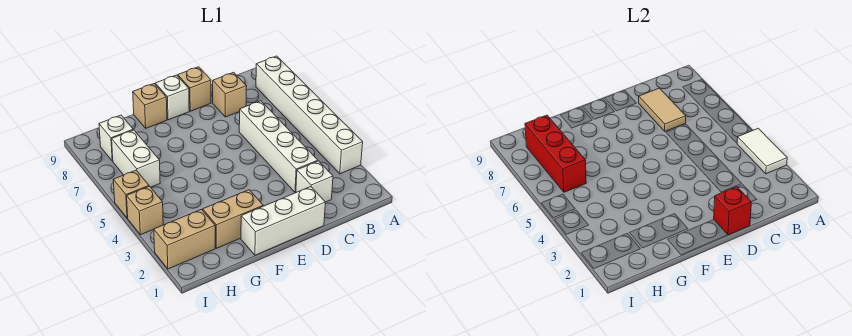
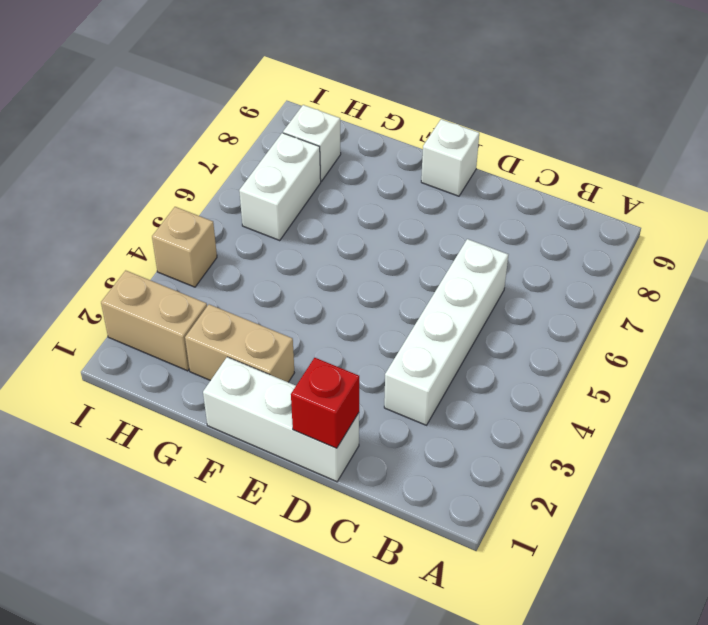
none -> white 1x6 brick [256,56,363,174]
none -> white 1x1 brick [296,161,333,202]
none -> tan 1x1 brick [213,72,247,117]

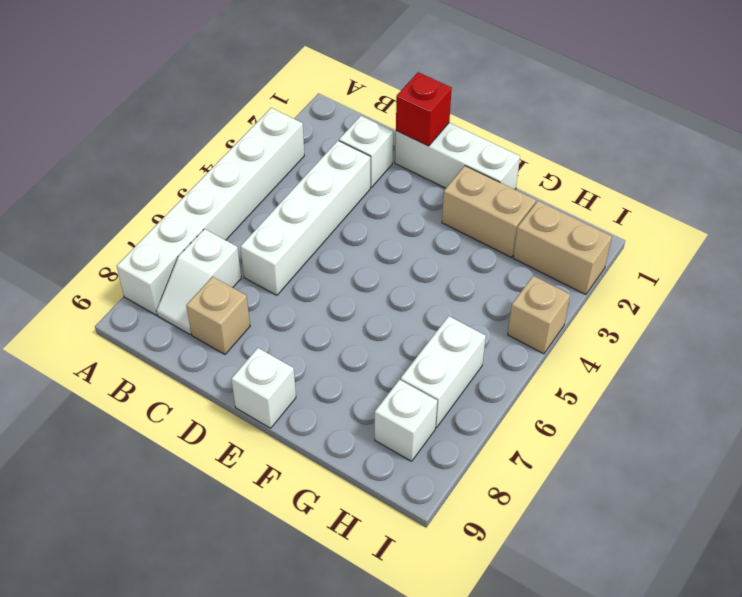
white 1x2 slope [157,229,241,334] -> none
none -> tan 1x1 brick [178,67,211,111]
none -> tan 1x1 brick [133,84,167,128]
none -> tan 1x1 brick [113,170,149,218]

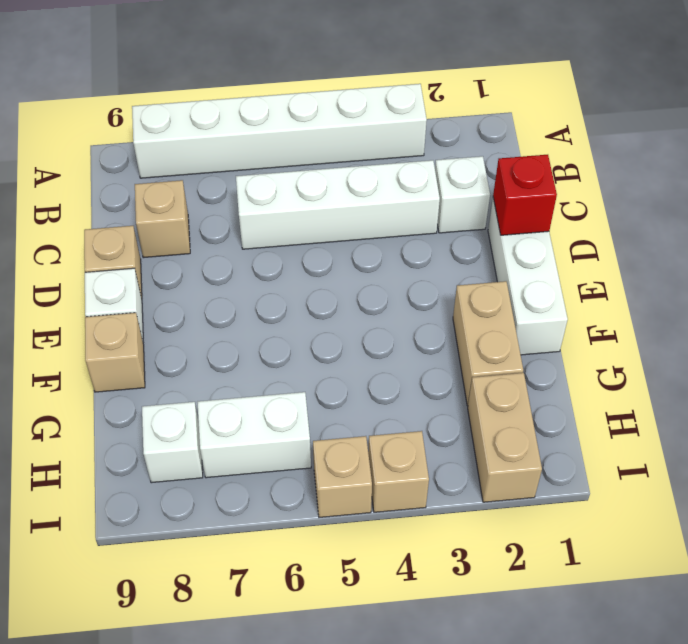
none -> white 1x2 tile [737,128,787,174]
none -> tan 1x2 tile [639,88,686,131]
none -> red 1x3 brick [525,115,586,192]

